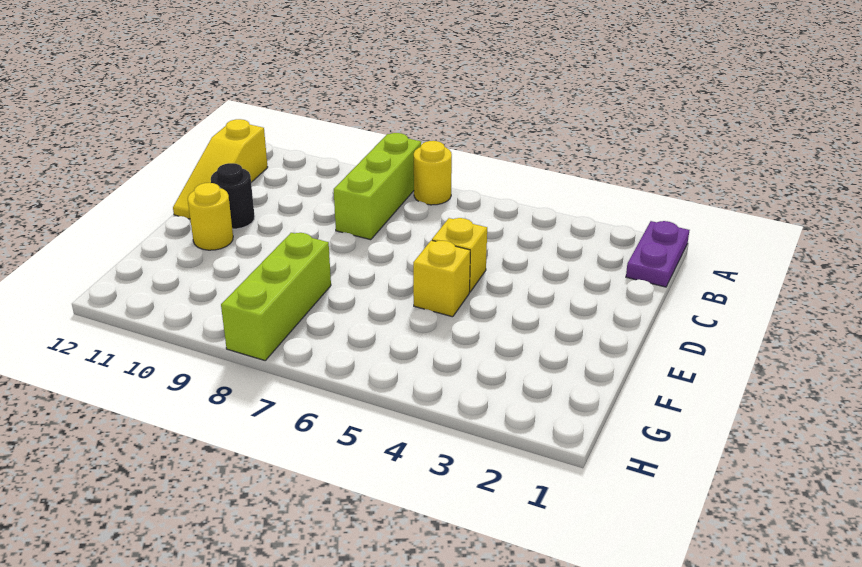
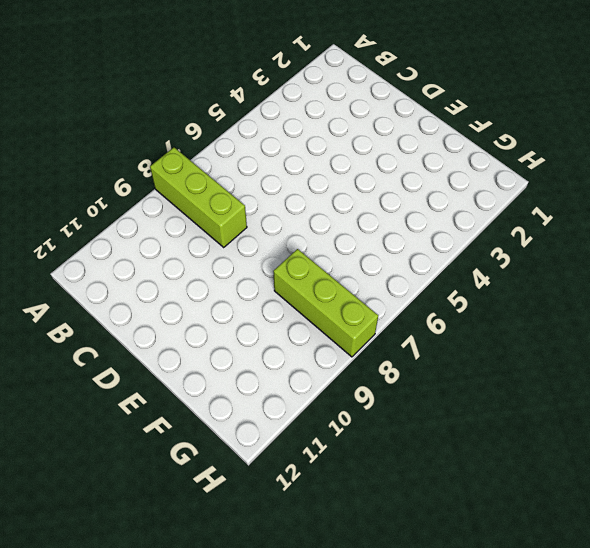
none -> purple 1x2 plate [626,221,689,287]
none -> yellow 1x1 round brick [414,141,452,205]

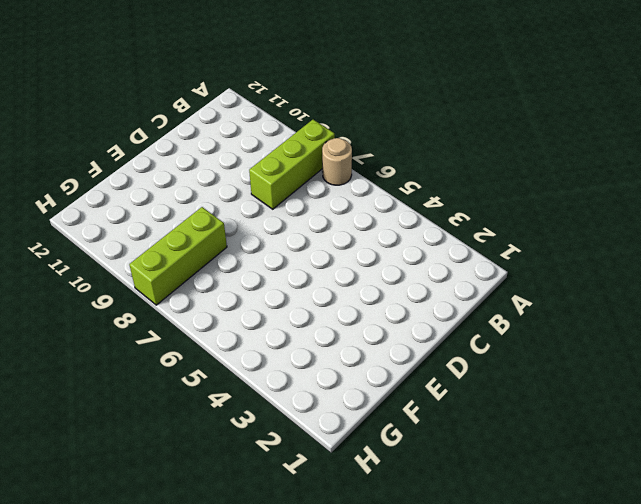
tan 1x1 round brick [322,138,352,185] -> yellow 1x1 round brick [414,141,452,205]
none -> purple 1x2 plate [626,221,689,287]
none -> yellow 1x3 slope [173,119,268,219]

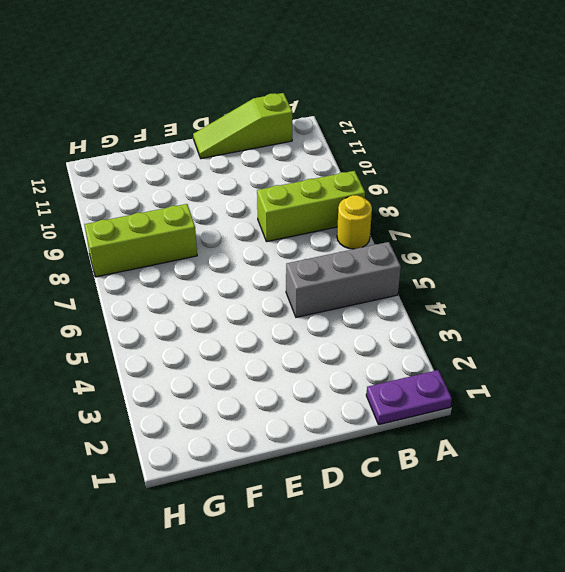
grey 1x3 brick [286,242,401,317] -> none
lime 1x3 slope [193,93,292,159] -> yellow 1x3 slope [173,119,268,219]
none -> yellow 1x1 brick [432,218,487,292]
none -> black 1x1 round brick [211,163,255,229]

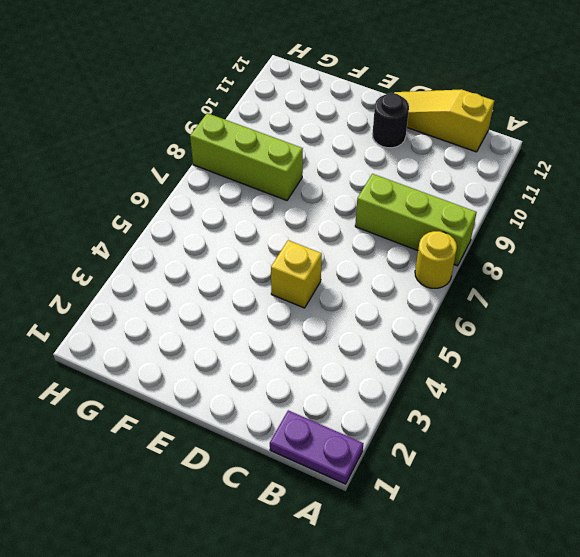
none -> yellow 1x1 brick [413,240,470,317]
none -> yellow 1x1 round brick [188,183,233,250]

